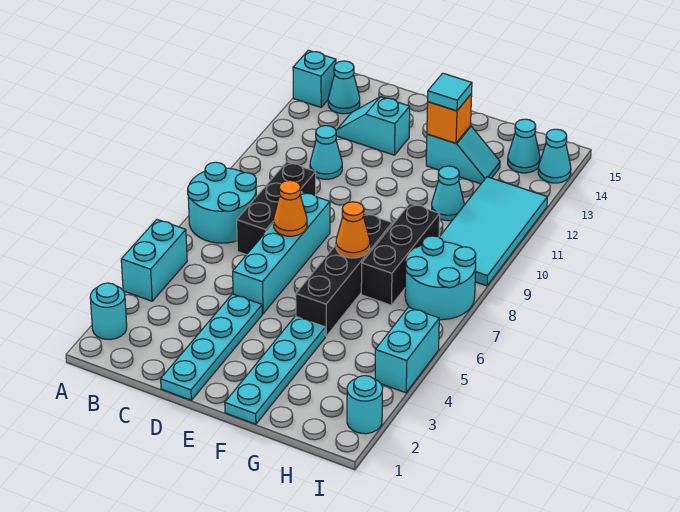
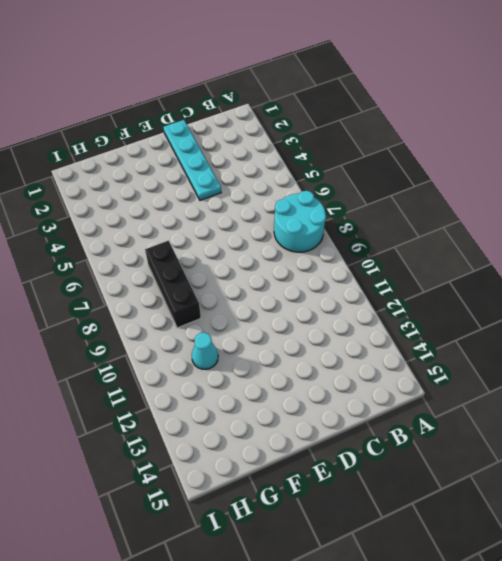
none -> cyan 1x1 round brick [90,283,127,339]
none -> cyan 1x2 brick [121,220,187,301]
none -> cyan 1x1 brick [293,50,336,107]

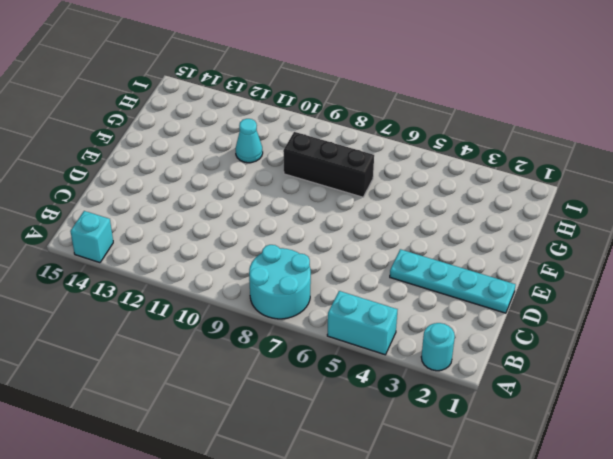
none -> cyan 1x1 cone [328,61,360,114]
none -> black 1x3 brick [237,162,316,255]
none -> cyan 1x1 cone [310,126,342,179]

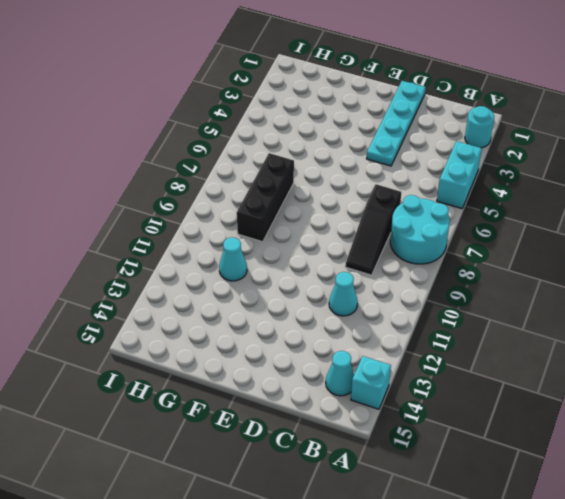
black 1x3 slope [345,184,401,275] -> black 1x3 brick [237,162,316,255]
none -> cyan 1x2 slope [336,97,410,155]
none -> cyan 1x4 brick [233,192,330,314]
none -> cyan 1x4 plate [225,316,325,424]

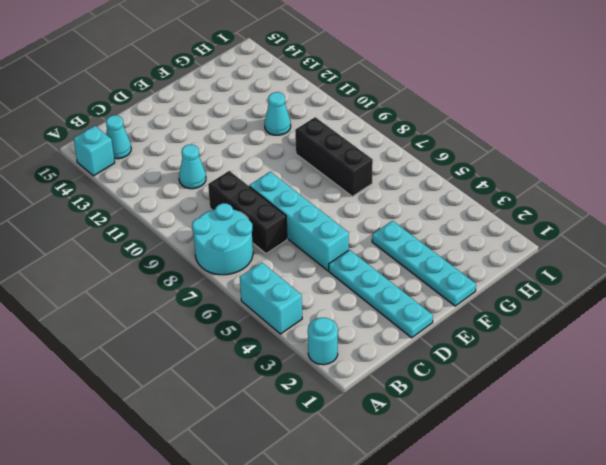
none -> cyan 1x2 slope [336,97,410,155]
none -> black 1x4 brick [296,213,392,336]
none -> cyan 1x2 slope [426,126,500,184]

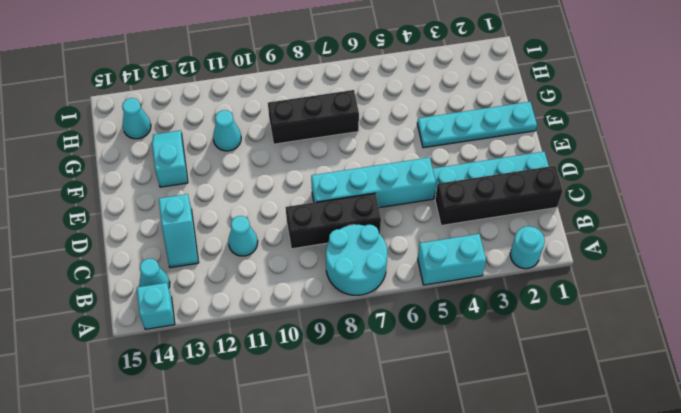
black 1x4 brick [435,166,563,226] -> black 1x4 brick moved to [296,213,392,336]
none -> cyan 2x2 round brick [405,236,476,320]
none -> cyan 2x4 tile [439,177,547,286]
none -> cyan 1x1 round brick [347,376,383,434]

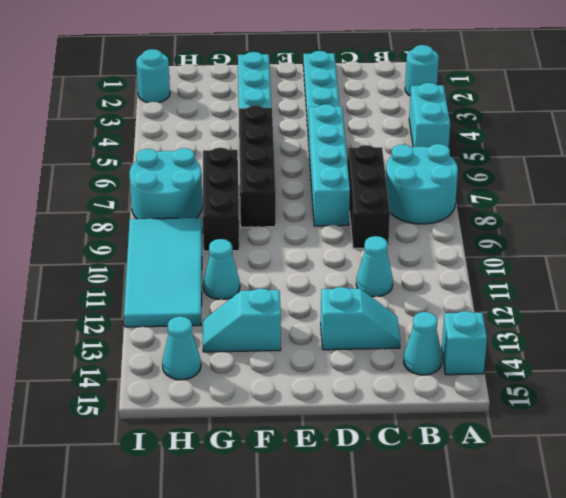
none -> cyan 1x2 brick [375,307,439,393]
none -> cyan 1x1 cone [538,129,571,183]
none -> orange 1x1 cone [274,180,307,236]

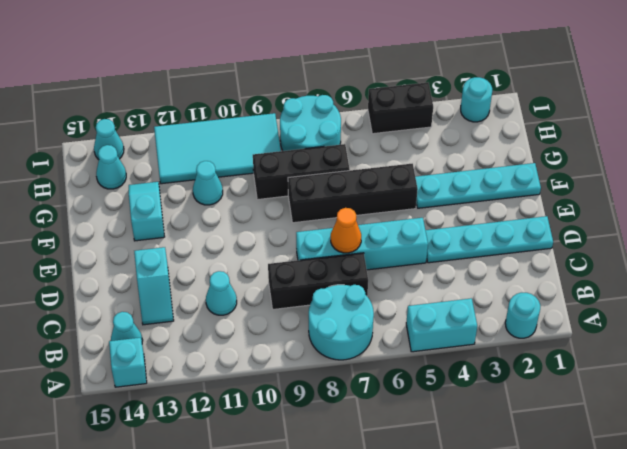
black 1x2 brick [368,82,433,134] -> cyan 1x2 brick [375,307,439,393]
none -> orange 1x1 cone [336,202,370,258]
none -> orange 1x1 brick [427,94,472,143]
none -> cyan 1x1 tile [428,73,472,111]

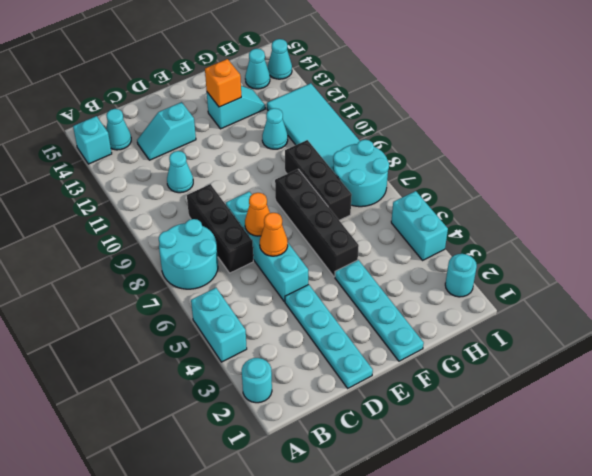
orange 1x1 cone [260,213,288,256] -> orange 1x1 cone moved to [336,202,370,258]
none -> cyan 1x1 tile [428,73,472,111]

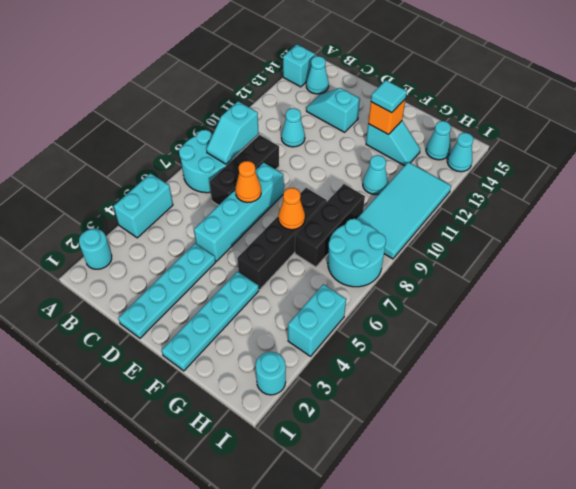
cyan 1x2 slope [206,101,259,164] -> none

